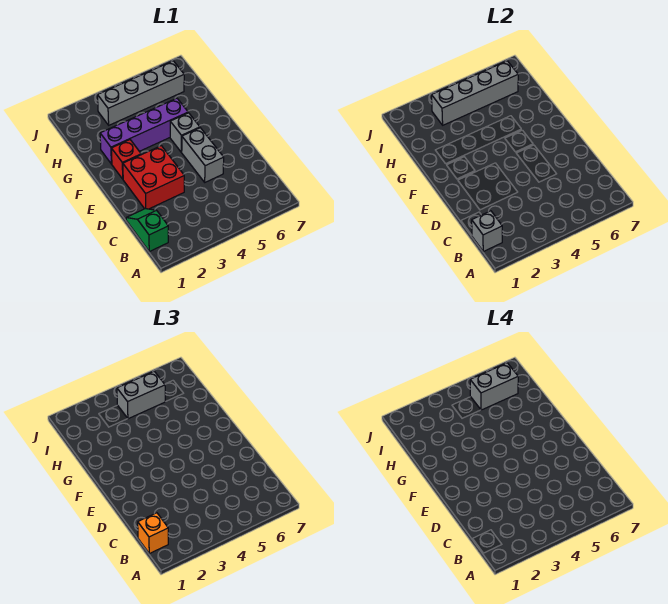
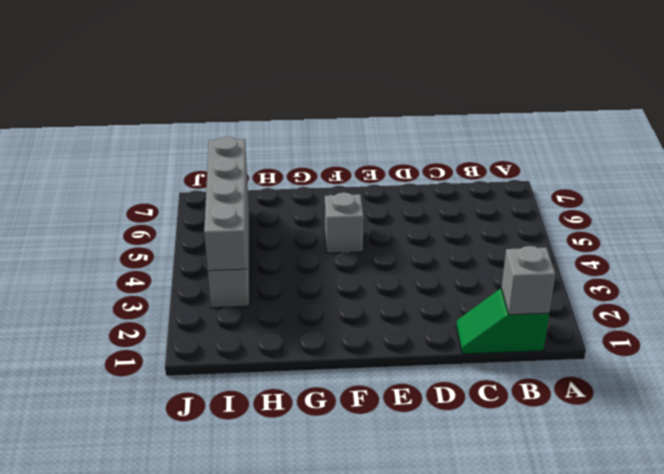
none -> red 2x2 brick [123,146,184,209]
none -> grey 1x2 brick [182,128,224,182]
none -> red 1x1 brick [111,140,141,179]

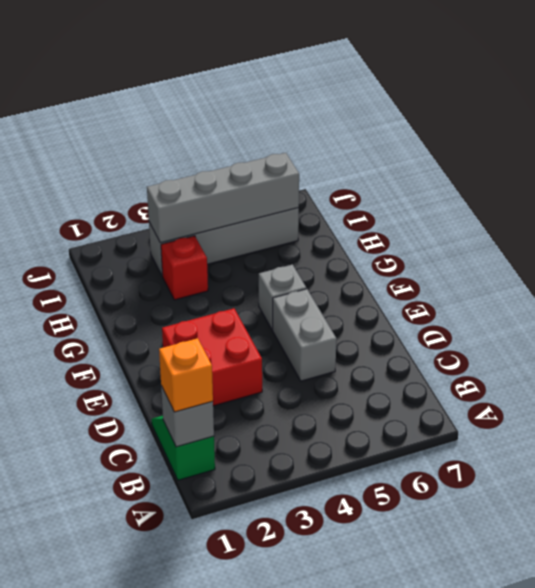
red 1x1 brick [161,236,208,300] -> red 1x1 brick moved to [111,140,141,179]
none -> purple 1x4 brick [100,98,188,164]
none -> grey 1x2 brick [117,371,165,419]
none -> grey 1x2 brick [470,363,518,410]

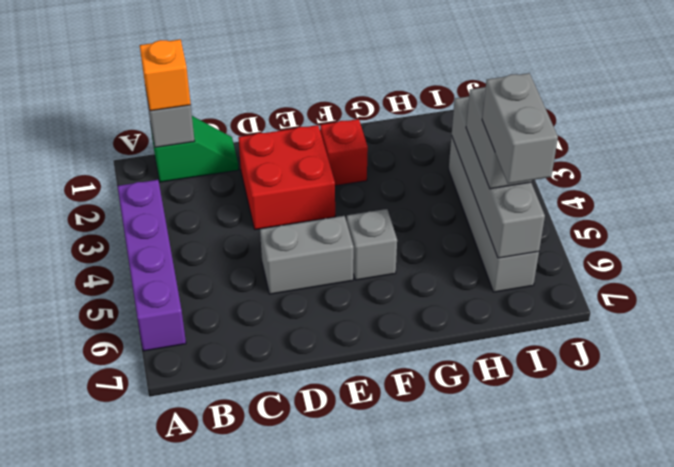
purple 1x4 brick [118,180,186,351] -> purple 1x4 brick moved to [100,98,188,164]

